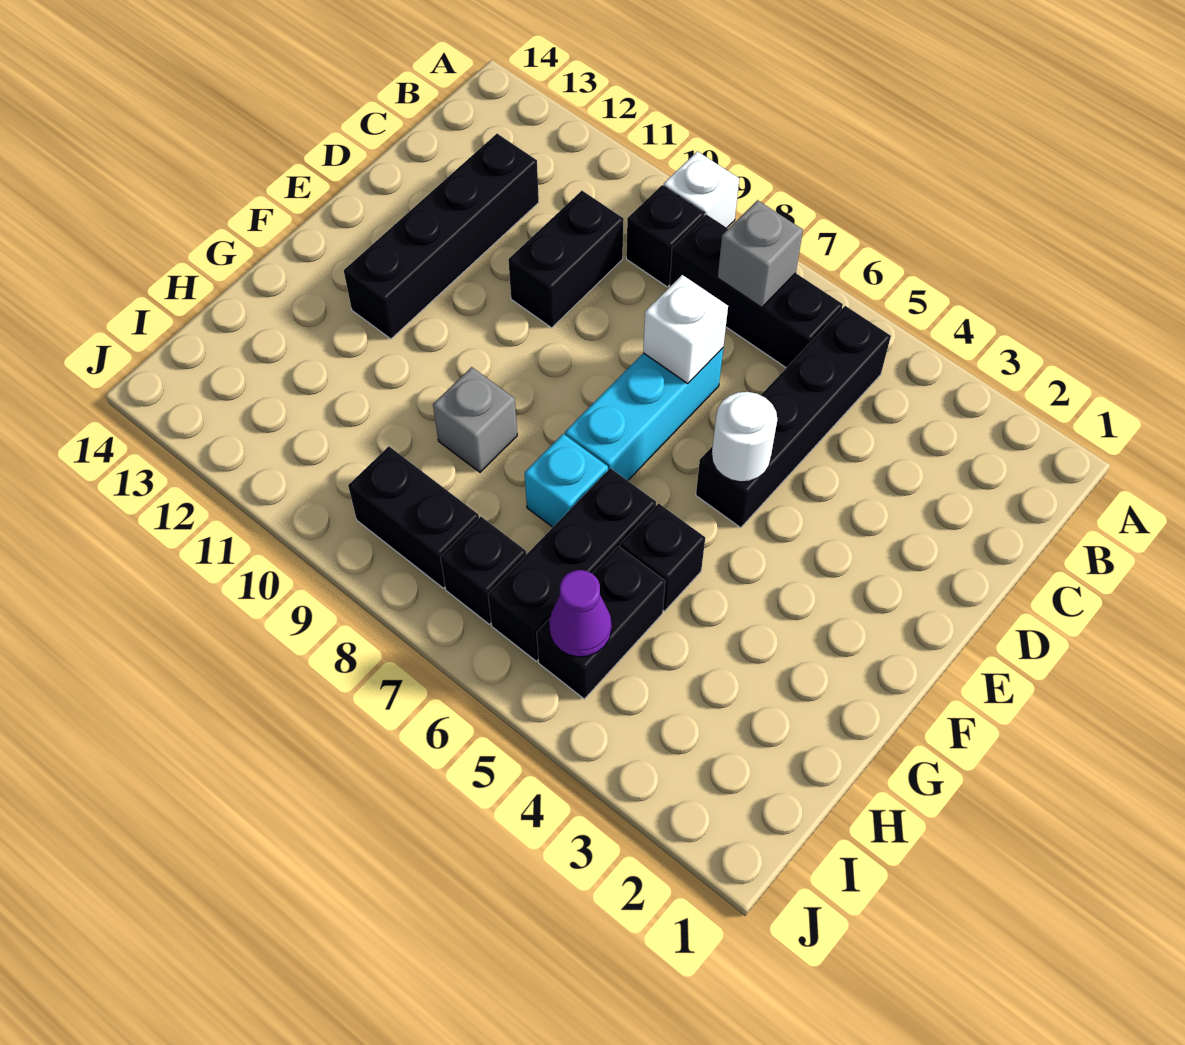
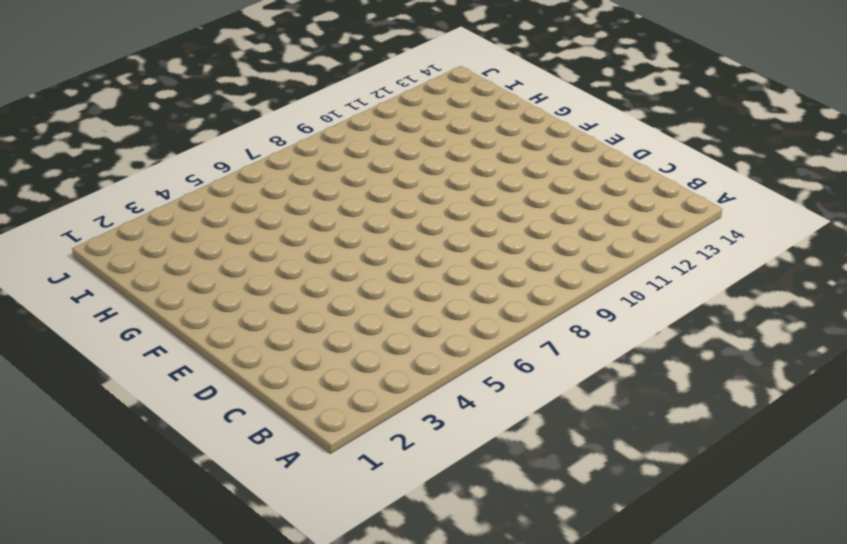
none -> white 1x1 brick [664,151,739,228]
none -> black 1x4 brick [696,306,891,528]
none -> black 1x3 brick [670,214,843,368]

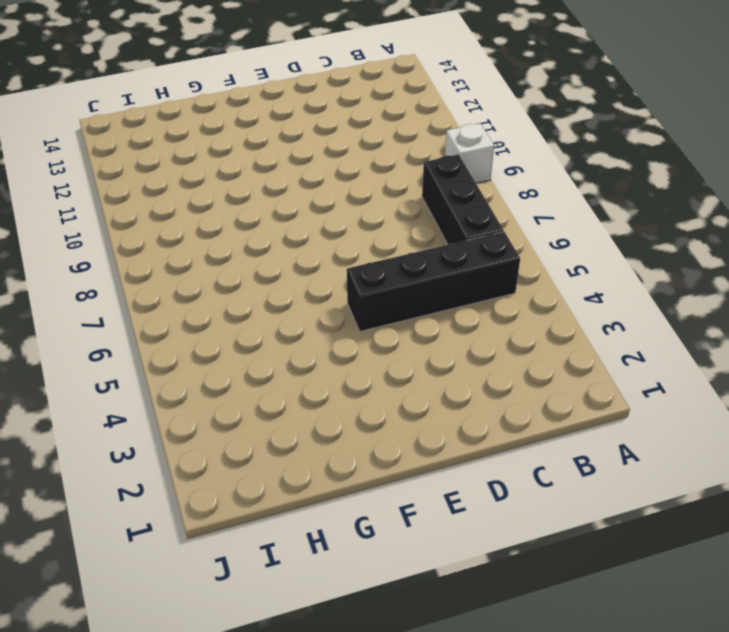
none -> black 1x1 brick [626,185,704,287]
none -> black 1x2 brick [508,191,624,328]
none -> black 1x4 brick [344,134,539,339]

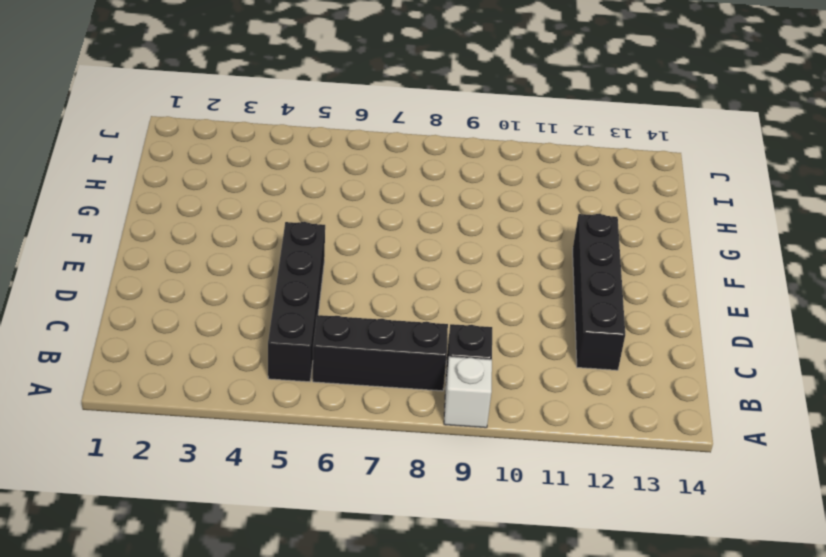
none -> black 1x2 brick [508,191,624,328]
none -> cyan 1x3 brick [565,348,723,480]
none -> black 1x1 brick [620,503,705,611]

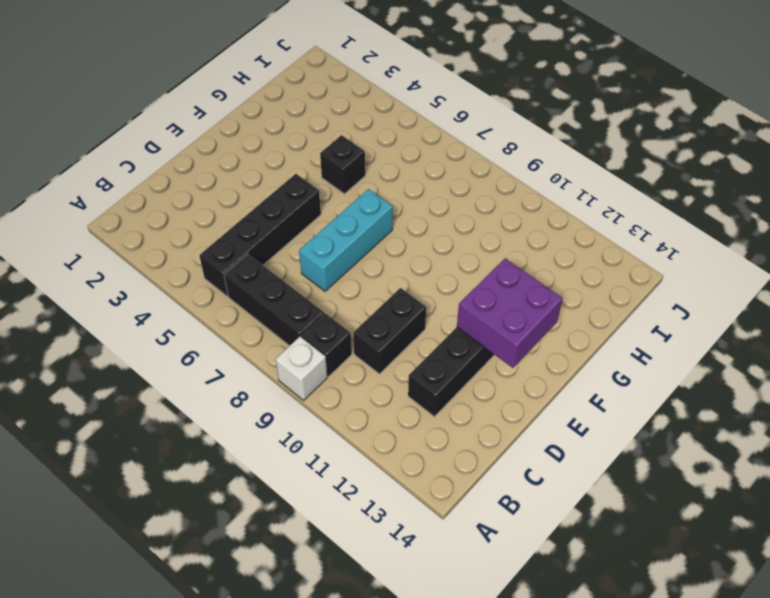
purple 2x2 brick [457,258,563,368] -> none
none -> black 1x3 brick [488,468,656,661]
none -> cyan 1x1 brick [525,434,608,527]
none -> grey 1x1 brick [433,367,517,472]

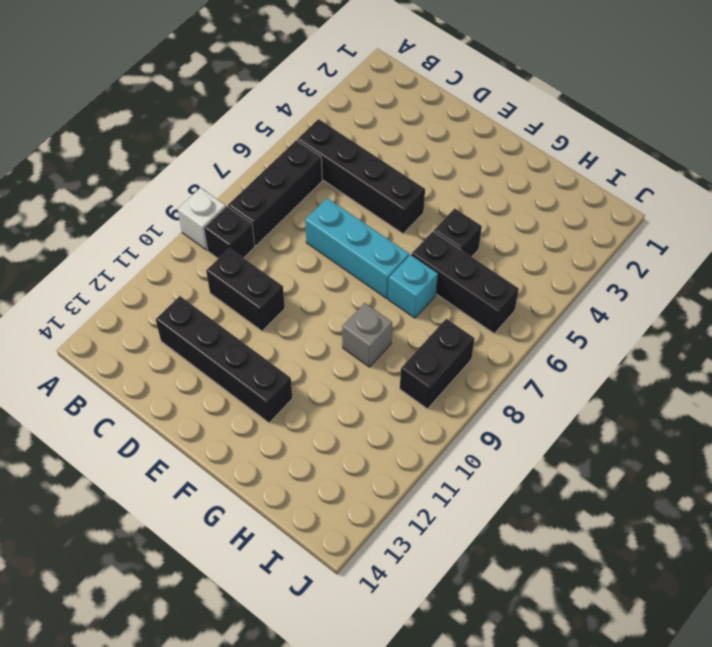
none -> black 1x2 brick [537,546,665,699]
none -> black 1x1 brick [440,517,526,624]
none -> grey 1x1 brick [718,200,803,307]

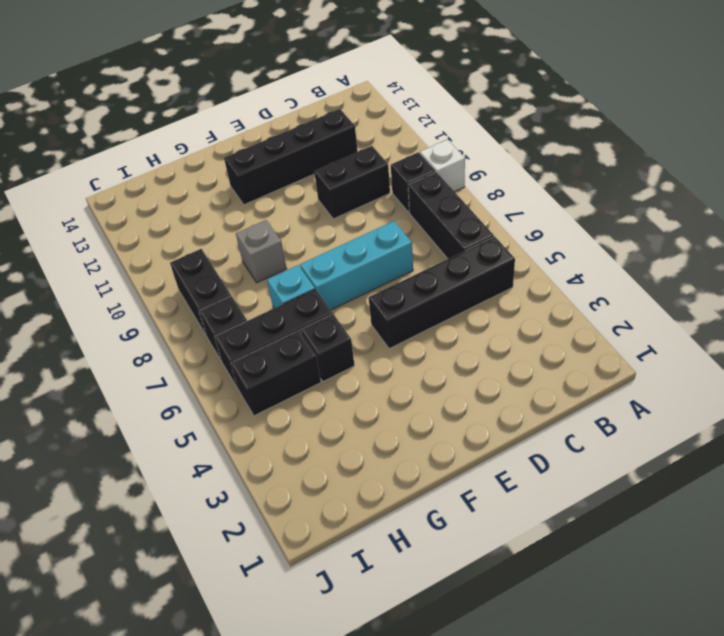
none -> grey 1x1 brick [718,200,803,307]
none -> white 1x1 brick [643,275,728,384]
none -> white 1x1 round brick [712,392,777,482]

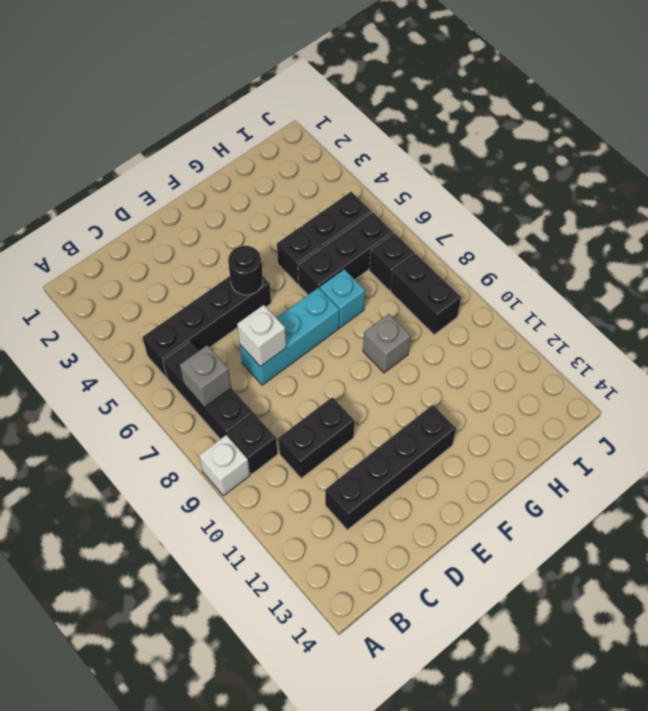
black 1x1 round brick [228,246,263,295] -> white 1x1 round brick [712,392,777,482]
none -> purple 1x1 cone [549,570,612,657]

